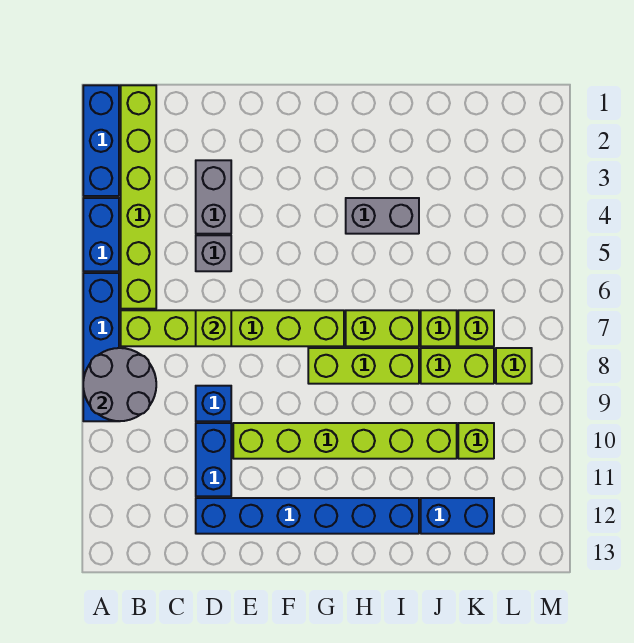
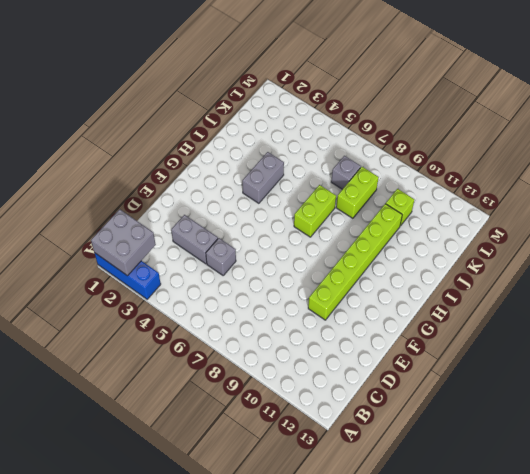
grey 2x2 brick [91,209,156,276] -> none
grey 1x1 brick [331,156,361,189] -> lime 1x1 brick [458,310,494,346]
none -> blue 1x2 brick [83,198,119,271]
none -> blue 1x4 brick [83,273,119,421]
none -> lime 1x6 brick [121,85,156,309]

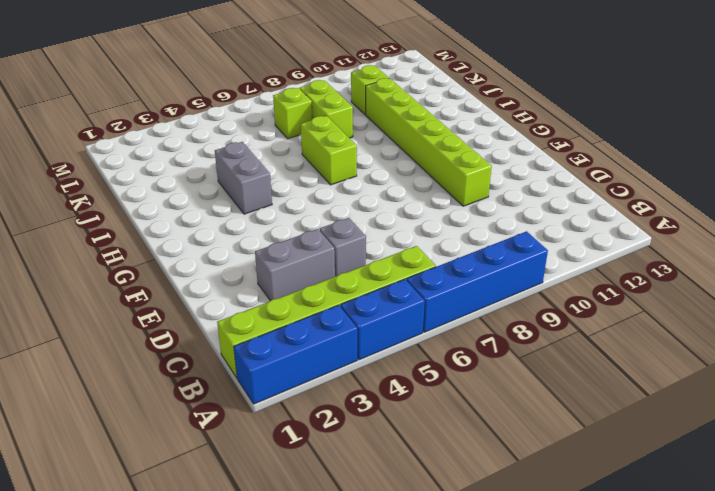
none -> lime 1x6 brick [121,310,344,346]
none -> blue 1x1 brick [196,386,231,421]
none -> blue 1x2 brick [196,423,231,496]

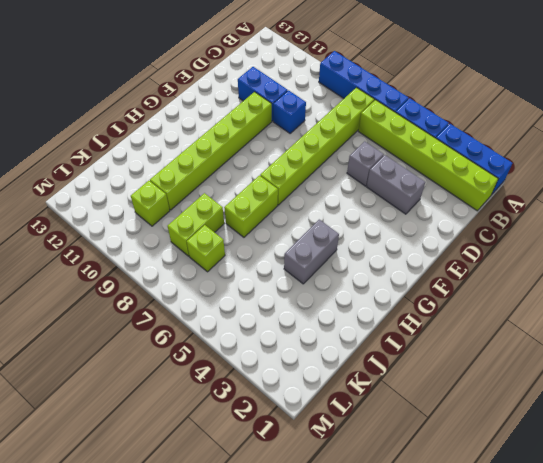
none -> blue 1x6 brick [196,498,419,534]
none -> lime 1x3 brick [308,348,419,384]
none -> lime 1x1 brick [421,310,457,346]

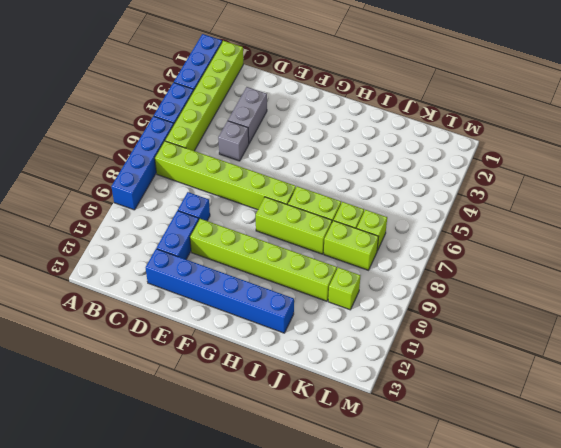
none -> grey 1x2 brick [346,198,419,234]
none -> blue 1x2 brick [421,498,494,534]
none -> lime 1x1 brick [496,348,532,384]

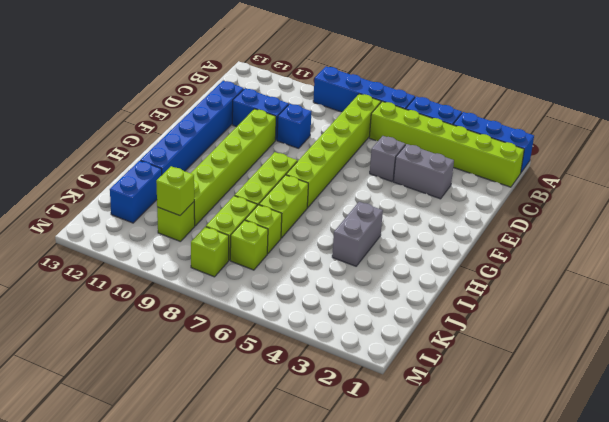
lime 1x1 brick [156,166,194,216] -> lime 1x1 brick moved to [196,310,231,346]
none -> grey 2x2 round brick [83,348,156,421]

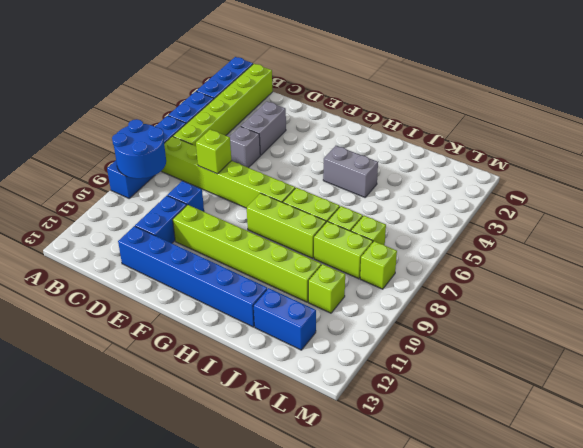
blue 2x2 round brick [112,119,166,179] -> grey 2x2 round brick [83,348,156,421]

